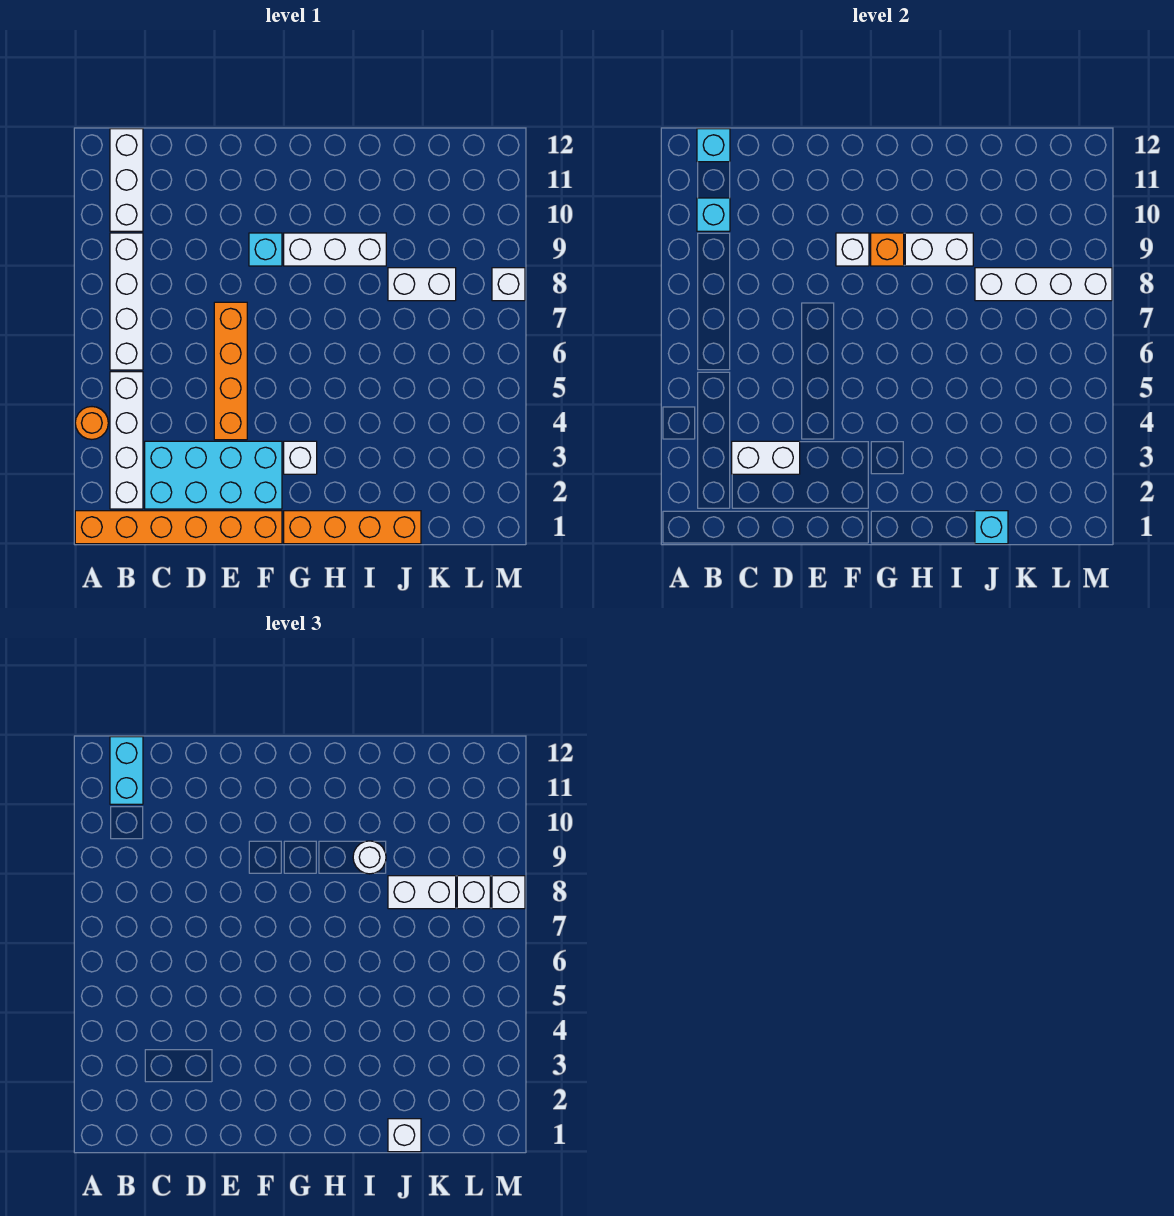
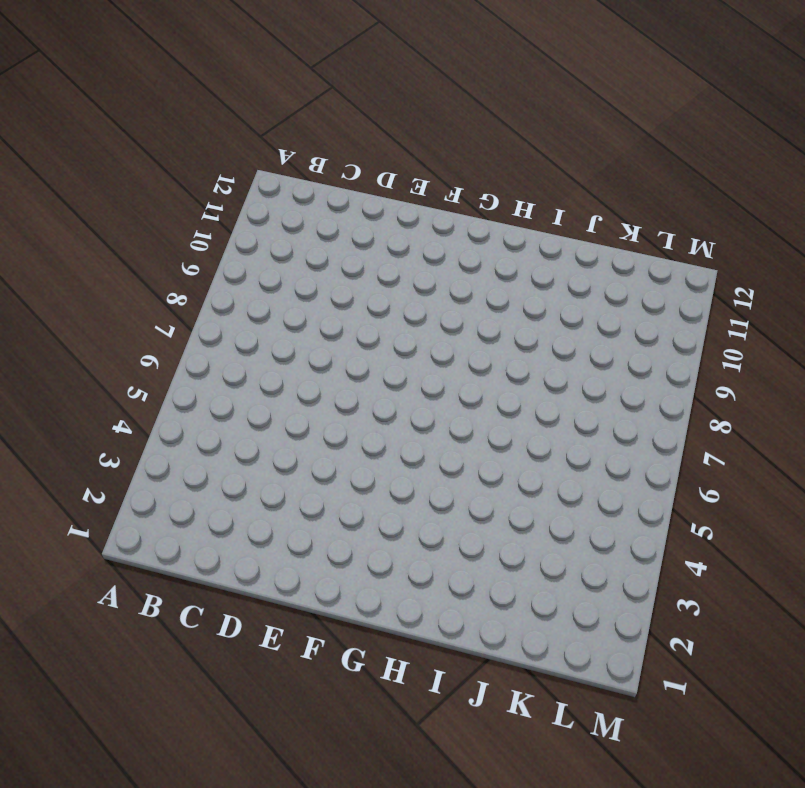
none -> orange 1x6 brick [75,511,282,544]
none -> orange 1x1 round brick [75,407,108,439]
none -> white 1x4 brick [110,372,143,509]

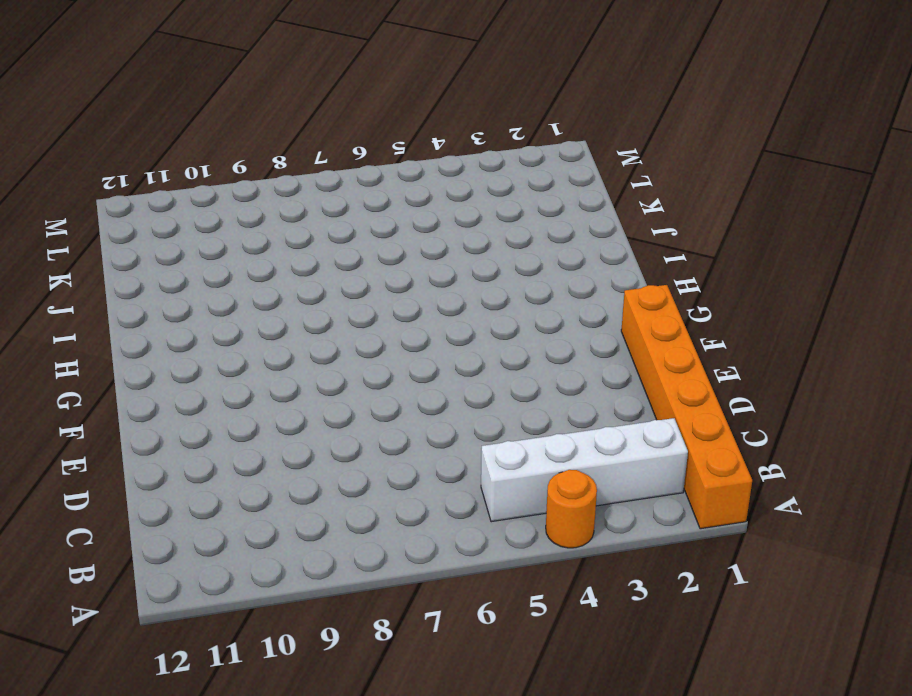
none -> white 1x4 brick [110,233,143,370]
none -> white 1x3 brick [110,129,143,231]
none -> cyan 2x4 brick [145,441,282,509]

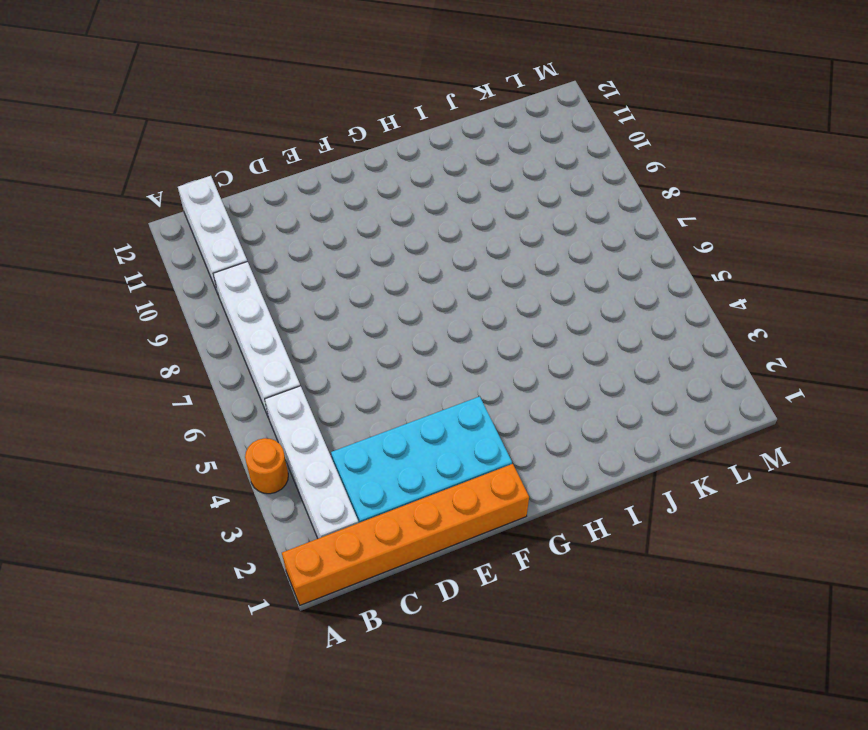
none -> orange 1x4 brick [214,302,247,440]
none -> cyan 1x1 brick [249,233,282,266]
none -> orange 1x4 brick [284,511,421,544]

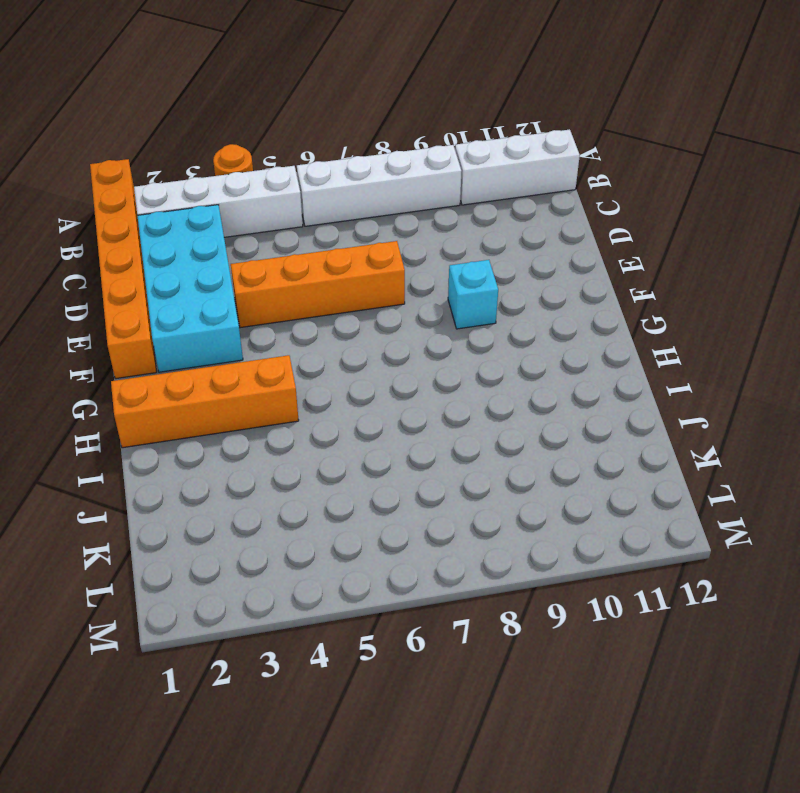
orange 1x4 brick [111,355,299,448] -> orange 1x4 brick turned to [284,511,421,544]
none -> white 1x1 brick [284,441,317,474]
none -> white 1x3 brick [284,233,386,266]
none -> white 1x2 brick [388,268,456,301]

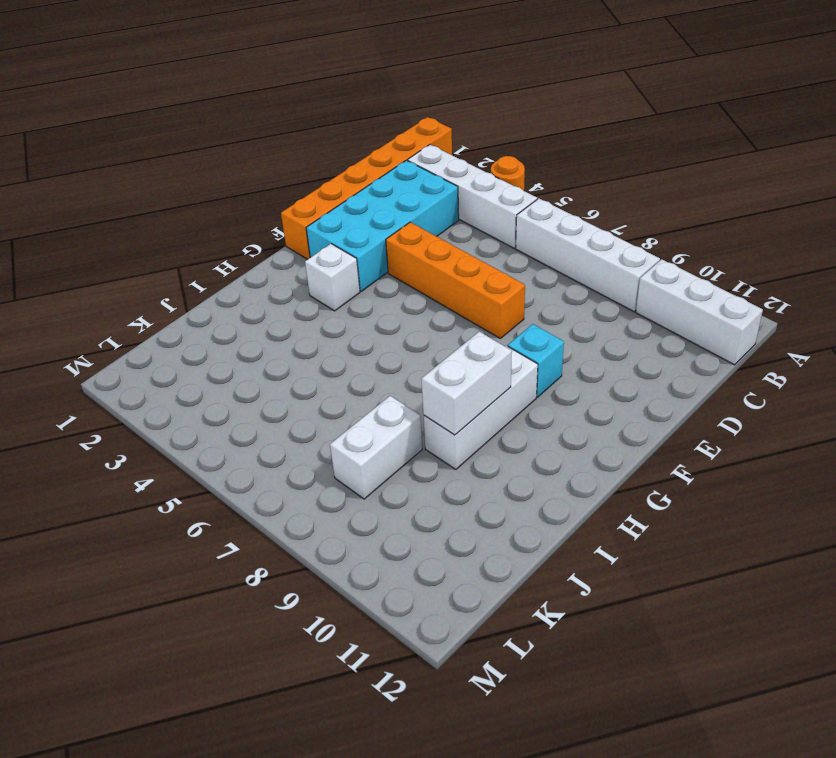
none -> orange 1x4 brick [284,511,421,544]
none -> white 1x1 brick [492,268,525,301]
none -> cyan 1x1 brick [697,198,730,231]

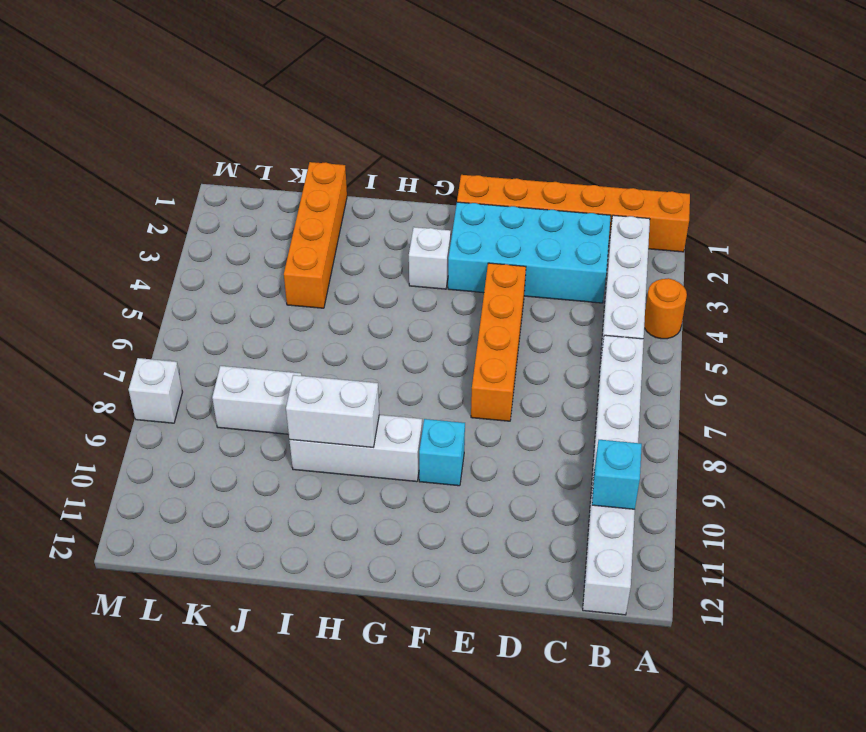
orange 1x4 brick [284,162,347,308] -> orange 1x4 brick turned to [284,511,421,544]
none -> cyan 1x1 brick [697,129,730,162]
none -> white 1x2 brick [732,441,800,474]
none -> white 1x1 brick [836,233,869,266]

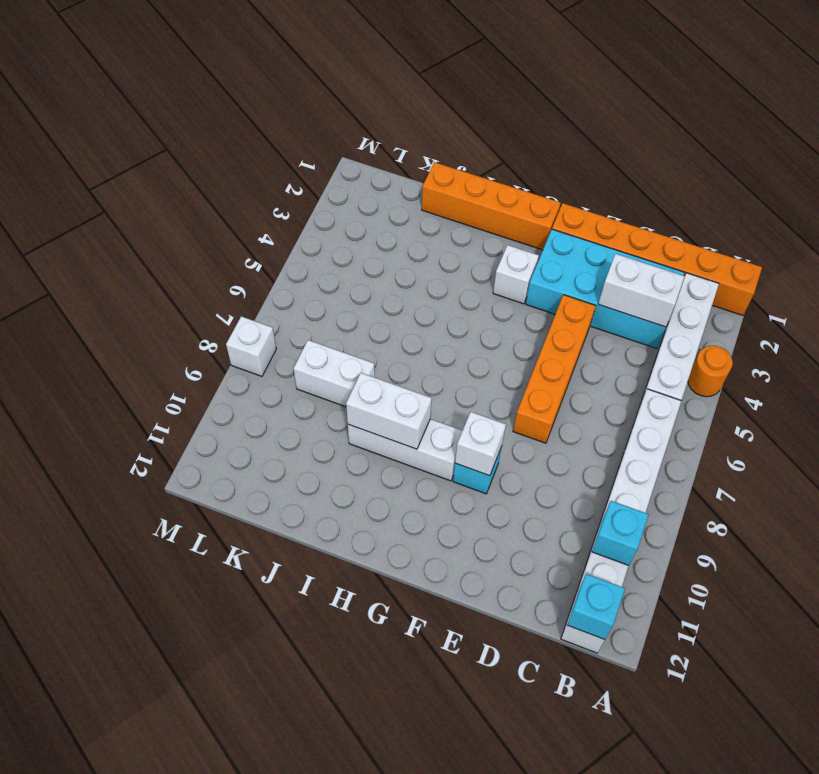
none -> orange 1x1 brick [871,233,904,266]
none -> cyan 1x1 brick [975,511,1008,544]
none -> white 1x4 brick [975,268,1112,301]

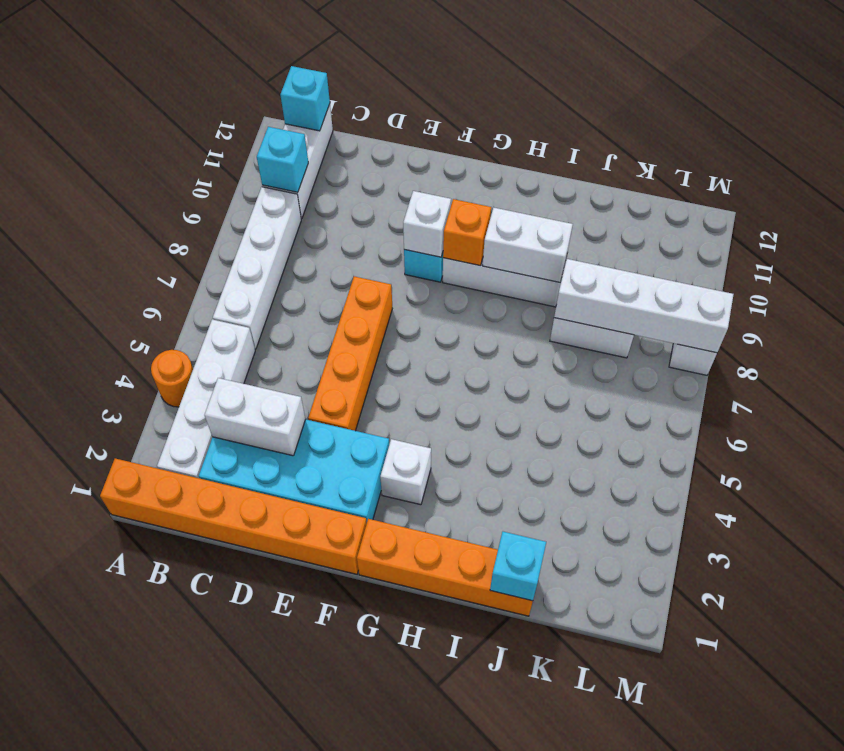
none -> cyan 1x2 brick [110,737,143,804]
none -> white 1x1 round brick [353,841,386,874]
none -> white 1x1 brick [388,1119,421,1152]

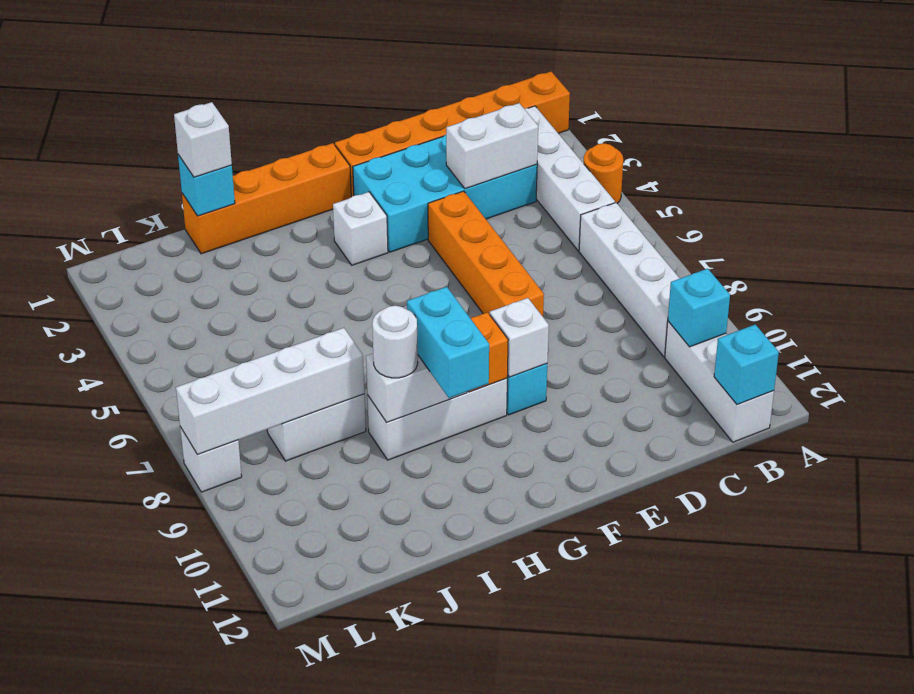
cyan 1x2 brick [407,287,489,398] -> cyan 1x2 brick moved to [110,737,143,804]
none -> white 1x2 brick [388,876,456,909]
none -> white 1x1 brick [457,876,490,909]
none -> white 1x1 brick [492,876,525,909]

